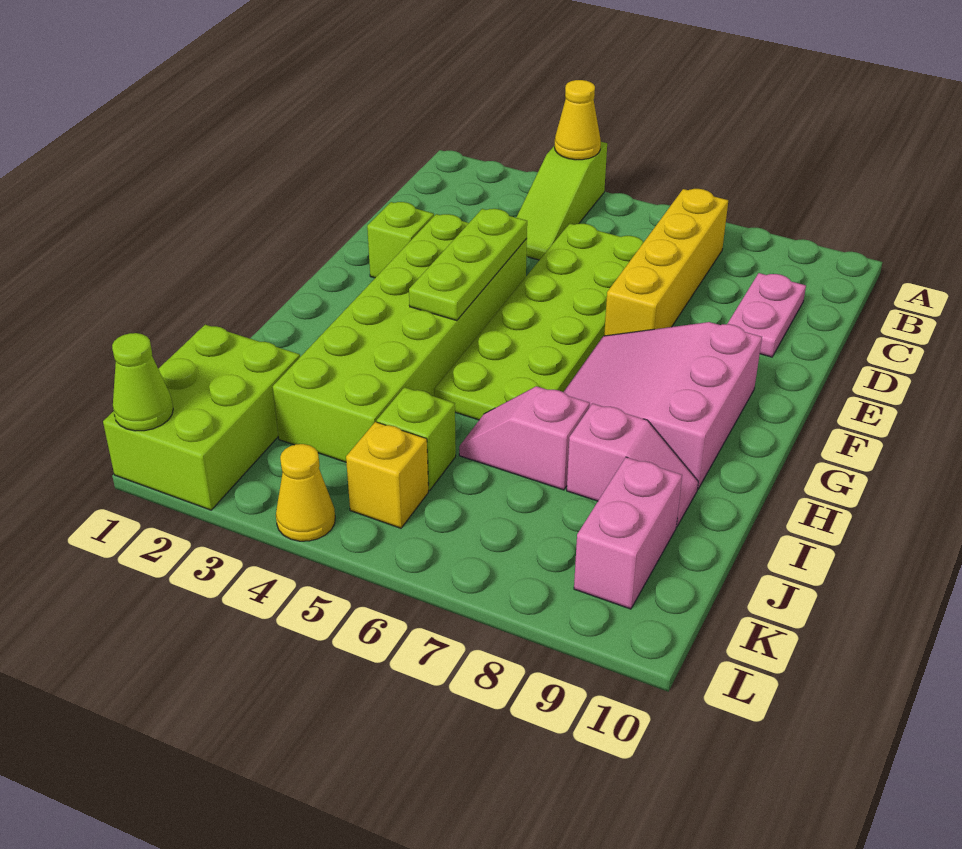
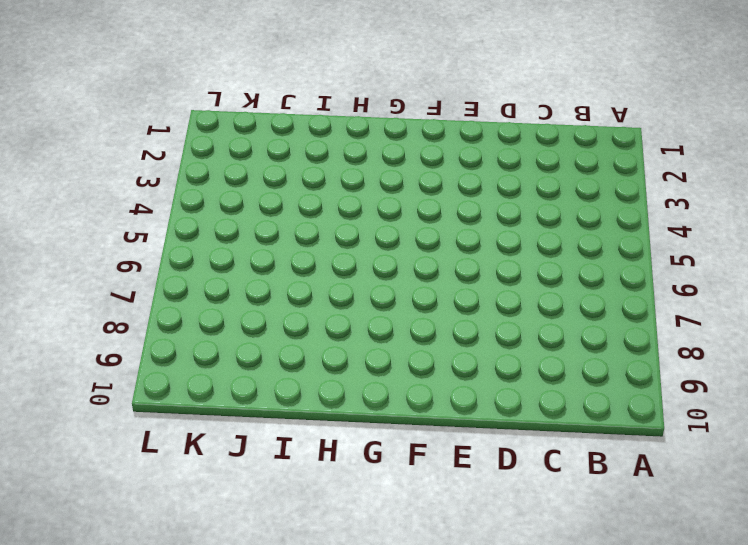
none -> lime 1x3 slope [516,142,607,260]
none -> yellow 1x4 brick [604,189,728,336]
none -> lime 2x6 plate [434,223,644,420]

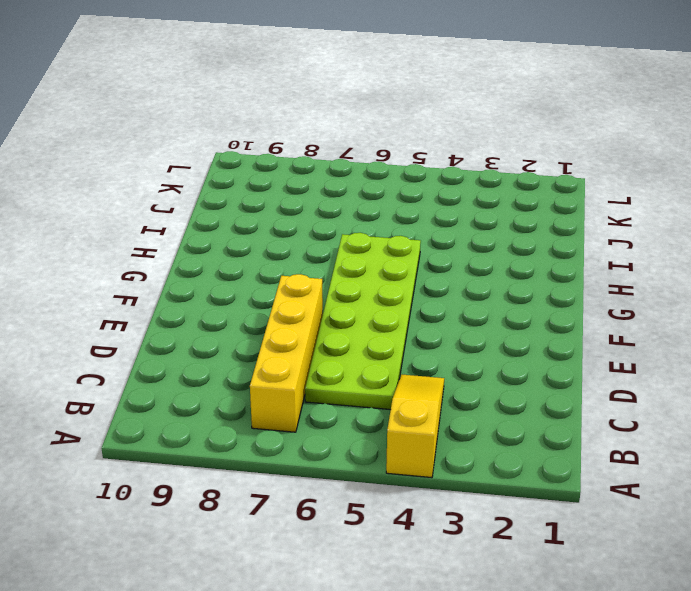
yellow 1x3 slope [386,375,444,478] -> lime 1x3 slope [516,142,607,260]
none -> pink 1x2 plate [727,273,806,357]
none -> lime 1x1 brick [367,202,434,278]
none -> lime 2x6 brick [273,214,527,462]

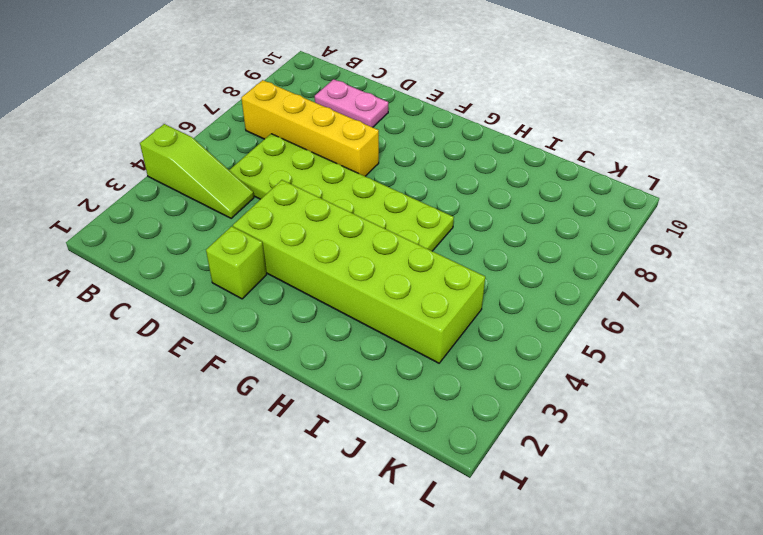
none -> pink 3x3 slope [564,322,762,489]
none -> pink 1x2 slope [459,386,590,490]
none -> pink 1x2 slope [567,403,698,527]

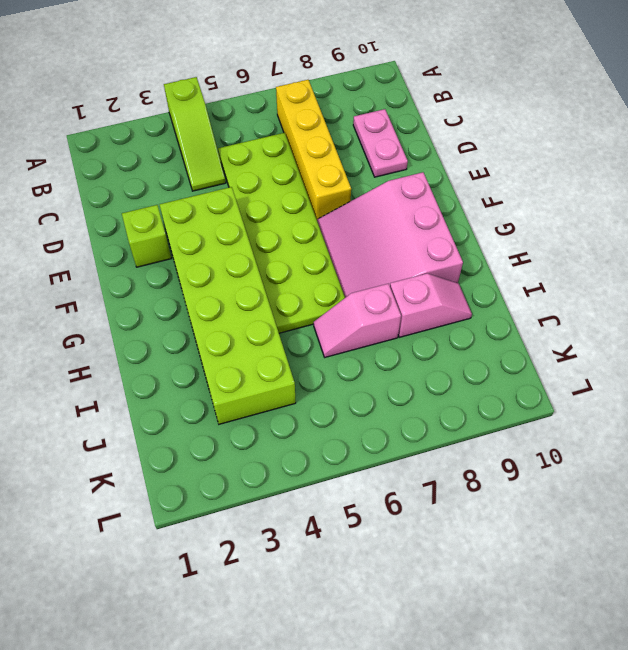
none -> lime 2x3 brick [103,325,300,510]
none -> lime 1x1 brick [377,387,456,491]
none -> pink 1x2 brick [574,457,682,609]

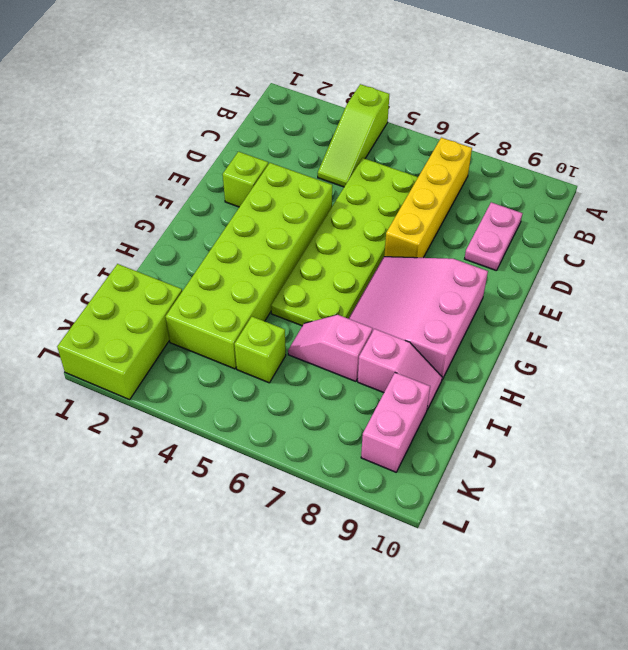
none -> yellow 1x1 brick [346,422,428,528]
none -> yellow 1x1 cone [276,444,335,541]
none -> yellow 1x1 cone [555,80,601,160]

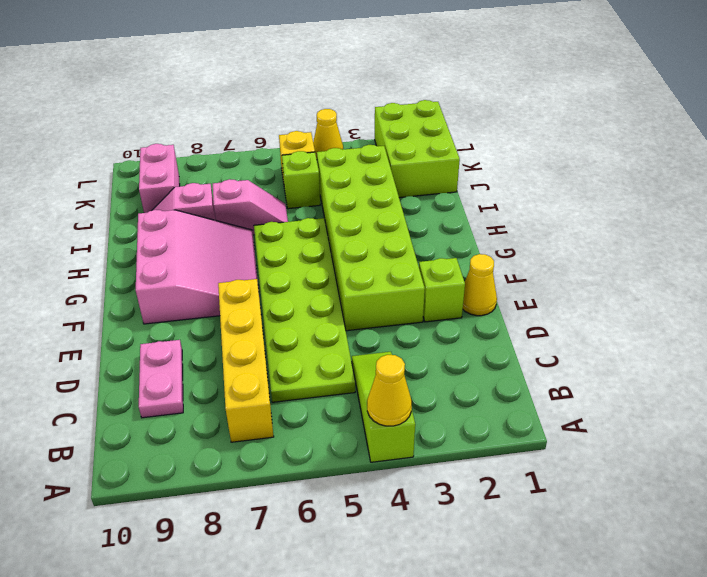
yellow 1x1 cone [463,254,497,316] -> none
none -> lime 1x3 plate [409,209,527,321]
none -> lime 1x1 cone [112,333,173,431]

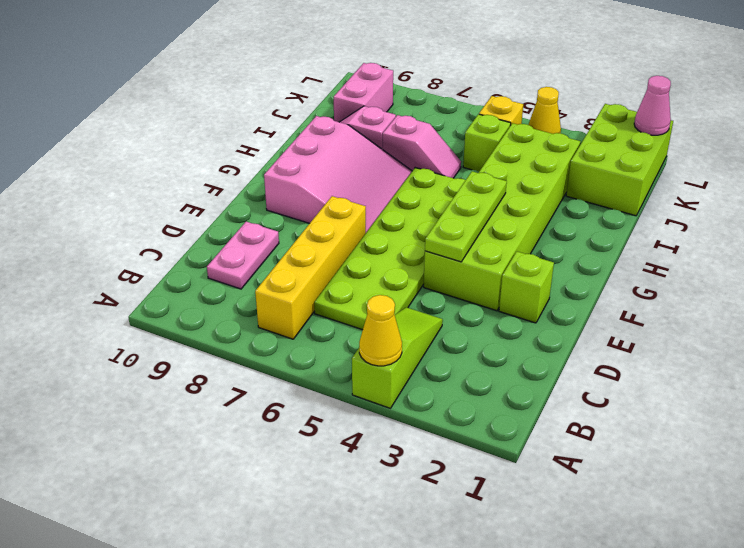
pink 1x1 cone [634,76,671,135] -> lime 1x1 cone [112,333,173,431]

